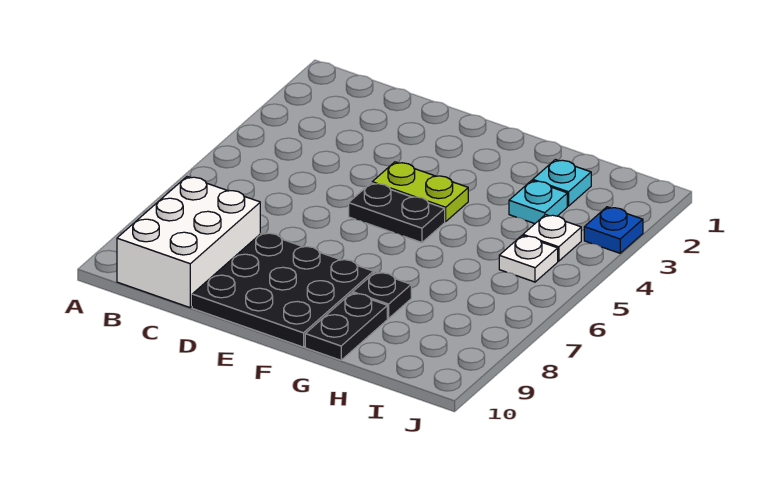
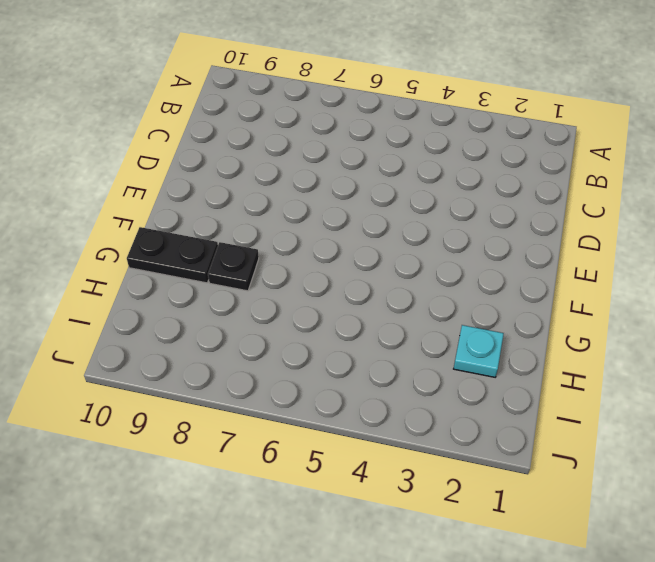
none -> white 2x3 brick [117,177,260,307]
none -> black 3x3 plate [192,232,374,347]

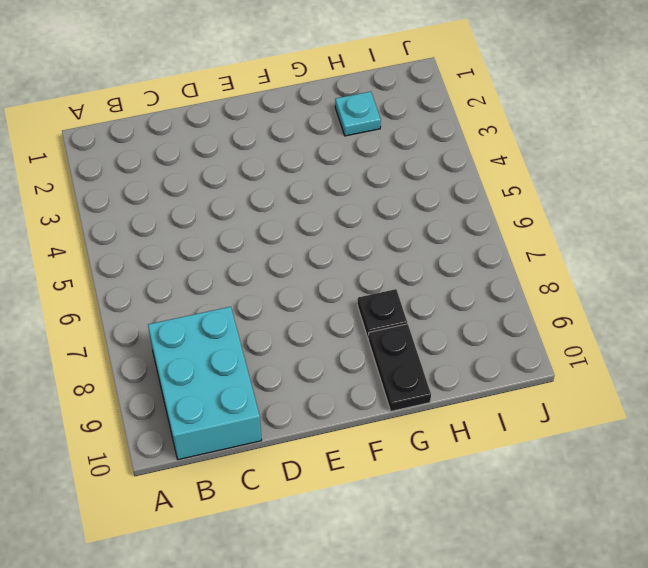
cyan 2x3 brick [148,307,262,460] -> white 2x3 brick [117,177,260,307]
none -> black 3x3 plate [192,232,374,347]
none -> lime 1x2 plate [372,162,468,222]

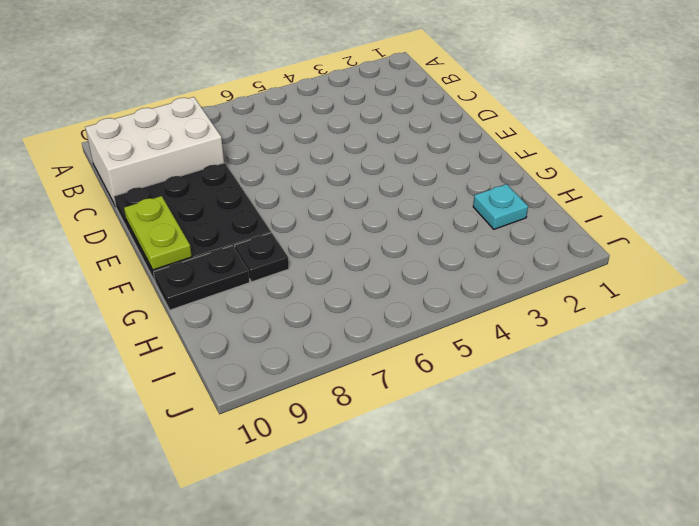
lime 1x2 plate [124,196,192,270] -> lime 1x2 plate moved to [372,162,468,222]
none -> black 1x2 plate [349,183,445,242]
none -> cyan 1x1 plate [509,180,567,224]

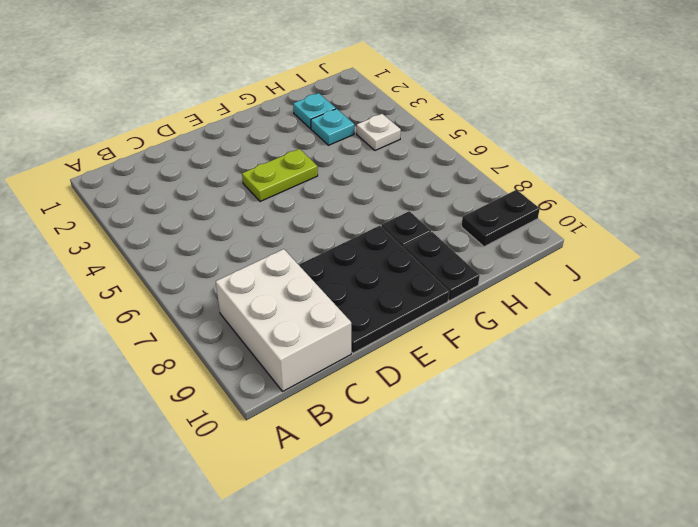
black 1x2 plate [461,190,540,247] -> black 1x2 plate moved to [349,183,445,242]
none -> white 1x1 plate [499,236,558,282]
none -> blue 1x1 plate [584,207,643,253]

